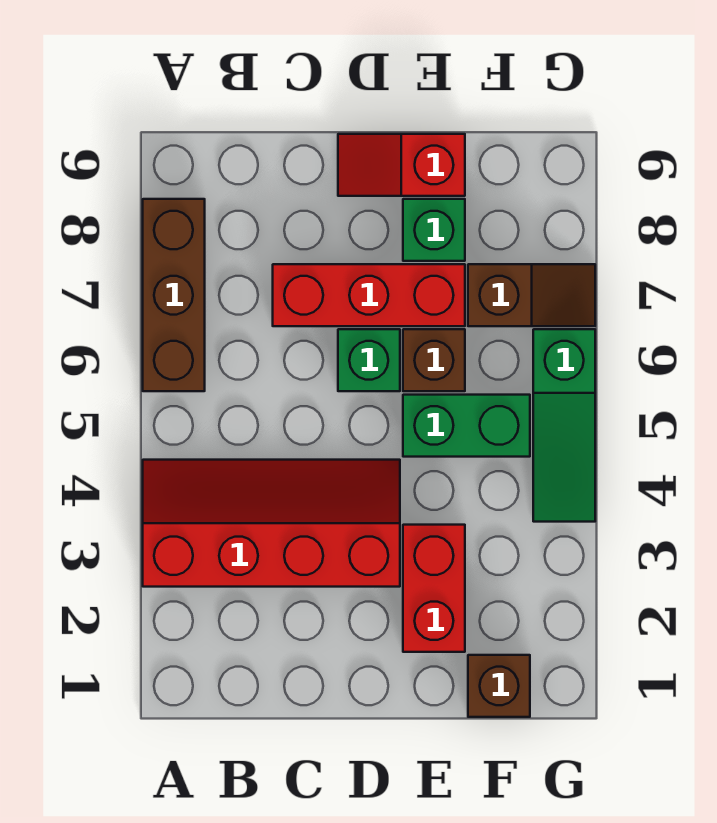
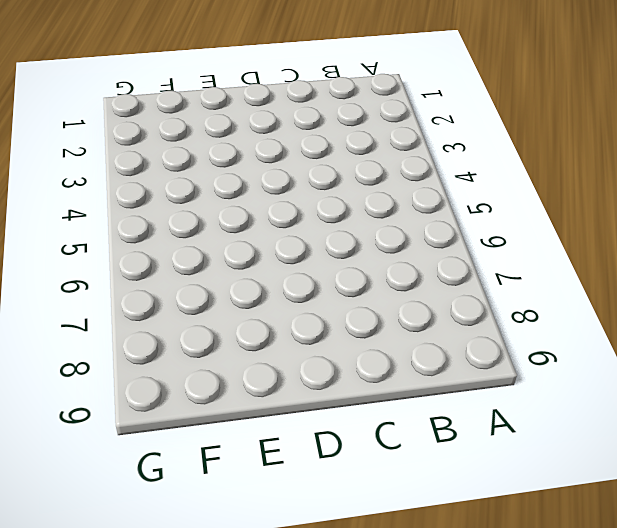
none -> red 2x4 slope [143,460,400,587]
none -> brown 1x3 brick [143,199,205,391]
none -> red 1x3 brick [273,264,465,326]

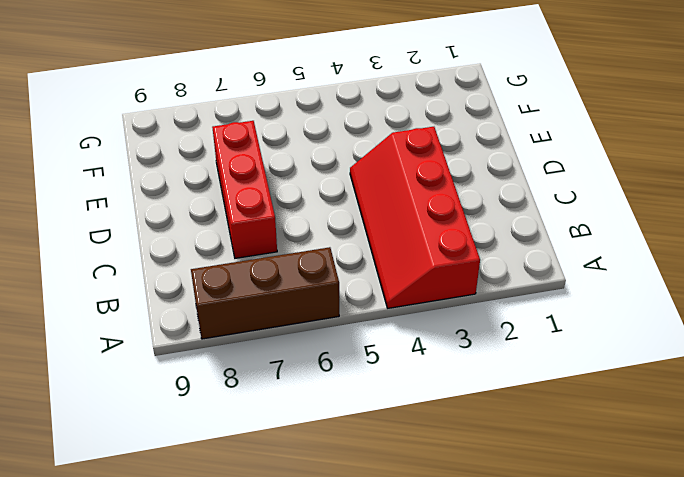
none -> green 1x1 brick [338,329,400,391]
none -> red 1x2 slope [338,134,465,196]
none -> red 1x2 brick [403,525,465,652]

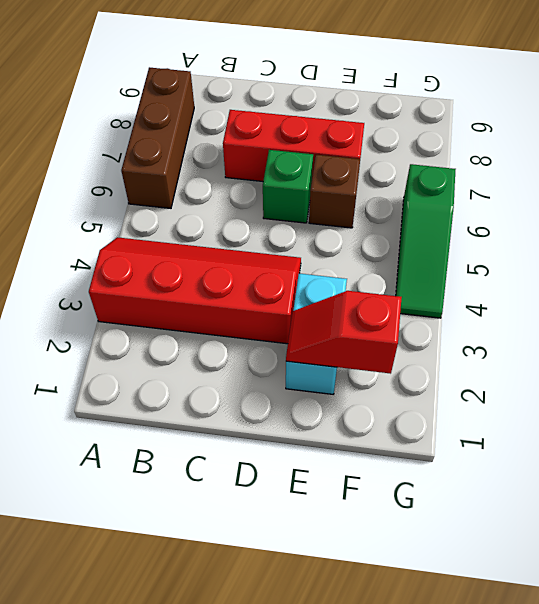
cyan 1x2 brick [286,273,347,394] -> red 1x2 brick [403,525,465,652]
red 1x2 slope [286,291,402,374] -> red 1x2 slope moved to [338,134,465,196]
none -> green 1x2 brick [403,395,530,457]
none -> green 1x1 brick [403,199,465,261]
none -> brown 1x1 brick [468,655,530,717]

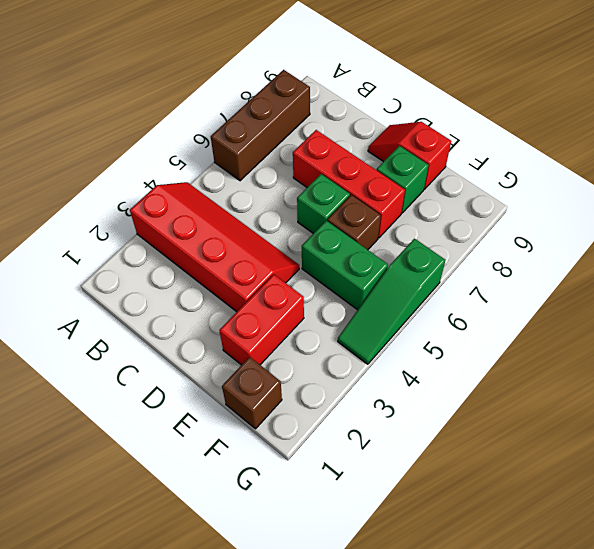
none -> brown 1x2 slope [468,264,595,326]

